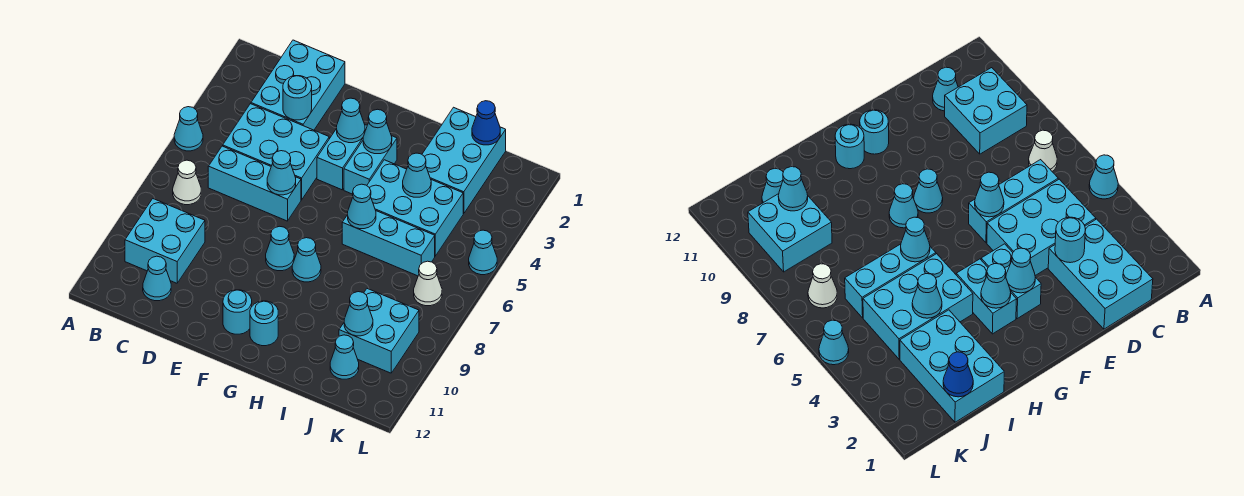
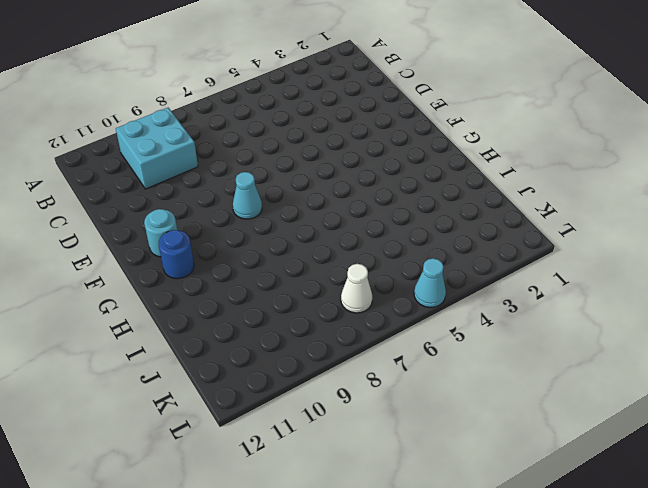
blue 1x1 round brick [159,230,194,279] -> cyan 1x1 round brick [250,301,278,346]
none -> cyan 1x1 cone [174,107,203,151]
none -> white 1x1 cone [173,160,201,205]
none -> cyan 2x3 brick [251,40,345,130]

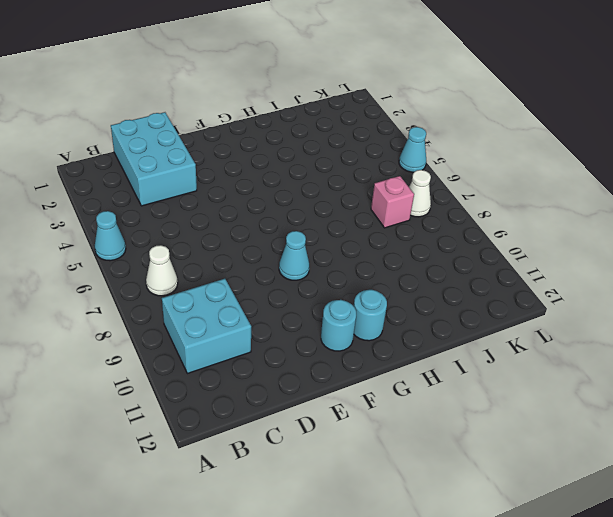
pink 1x1 brick [371,176,414,228] -> none
none -> cyan 2x3 brick [223,104,329,200]
none -> cyan 1x3 brick [208,146,301,221]
none -> cyan 1x1 cone [143,256,171,301]

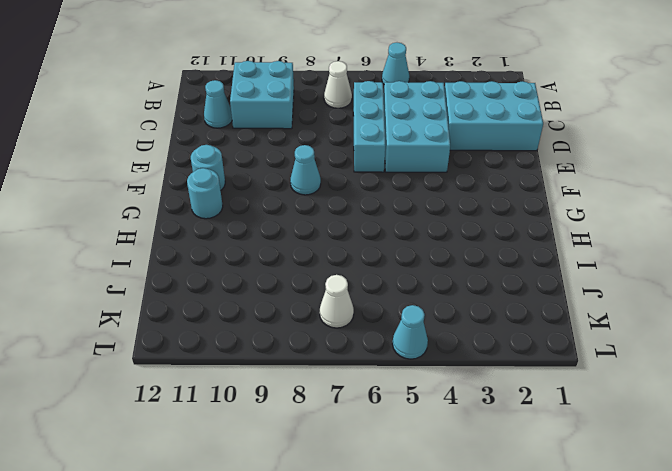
none -> cyan 1x2 brick [317,125,367,190]
none -> cyan 1x2 brick [344,136,397,194]
none -> cyan 1x1 cone [292,238,321,282]

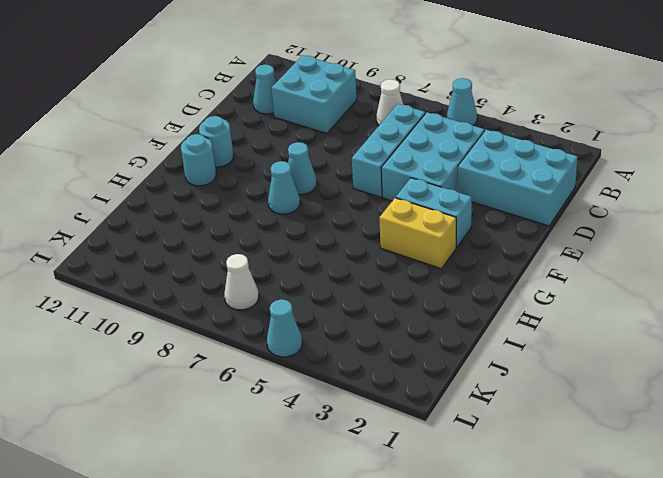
yellow 1x2 brick [379,198,456,269] -> cyan 1x2 brick [344,136,397,194]
none -> cyan 2x3 brick [367,160,463,256]
none -> cyan 1x3 brick [342,211,435,276]
none -> cyan 2x3 brick [422,107,506,214]

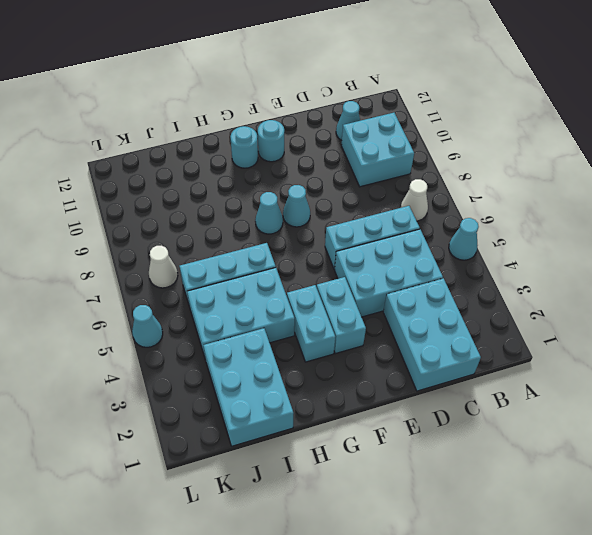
none -> cyan 2x2 brick [339,289,419,373]
none -> cyan 1x1 cone [330,335,359,379]
none -> cyan 1x1 round brick [283,76,312,120]

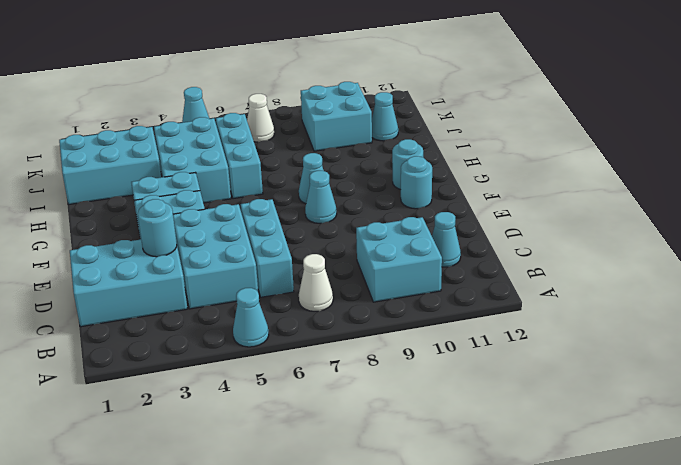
none -> cyan 1x1 cone [267,151,296,195]
none -> cyan 1x1 cone [337,98,365,143]
none -> cyan 1x1 cone [363,109,392,154]

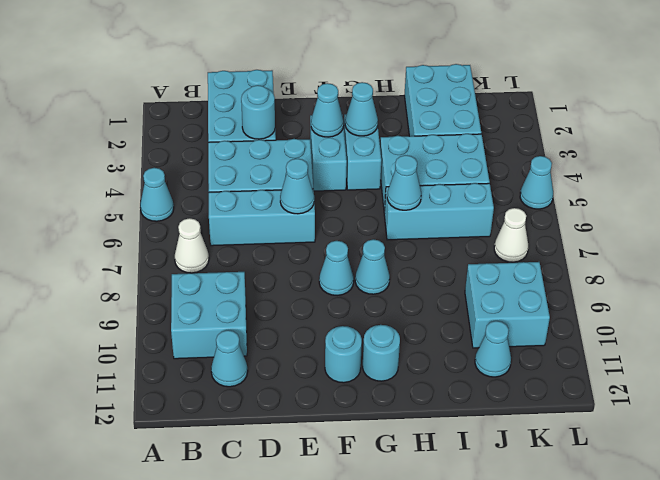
none -> cyan 1x1 cone [403,153,431,197]
none -> blue 1x1 cone [472,101,500,145]
none -> cyan 1x1 cone [344,292,373,336]

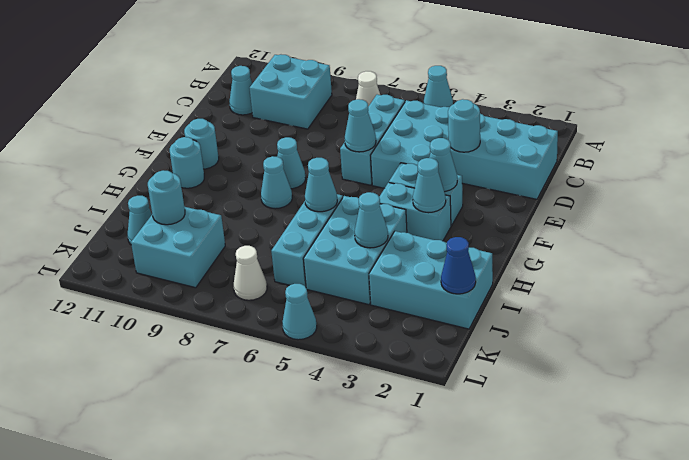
cyan 1x1 round brick [148,170,185,225] -> cyan 1x1 cone [344,292,373,336]

